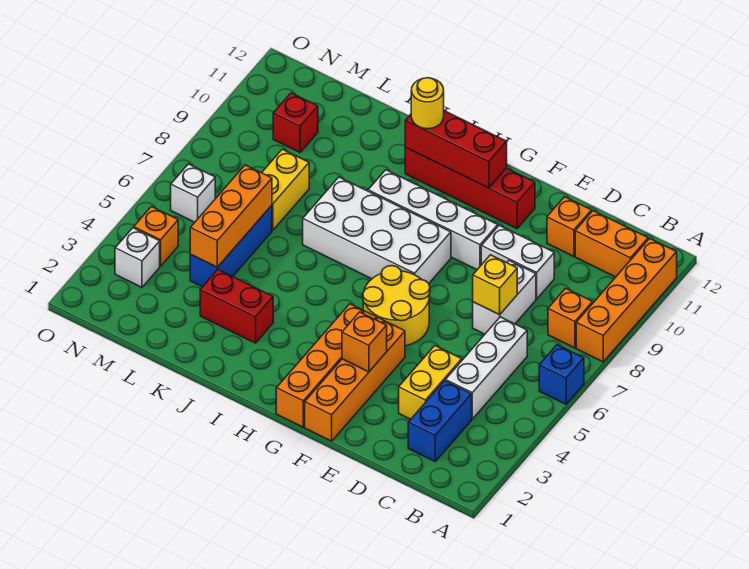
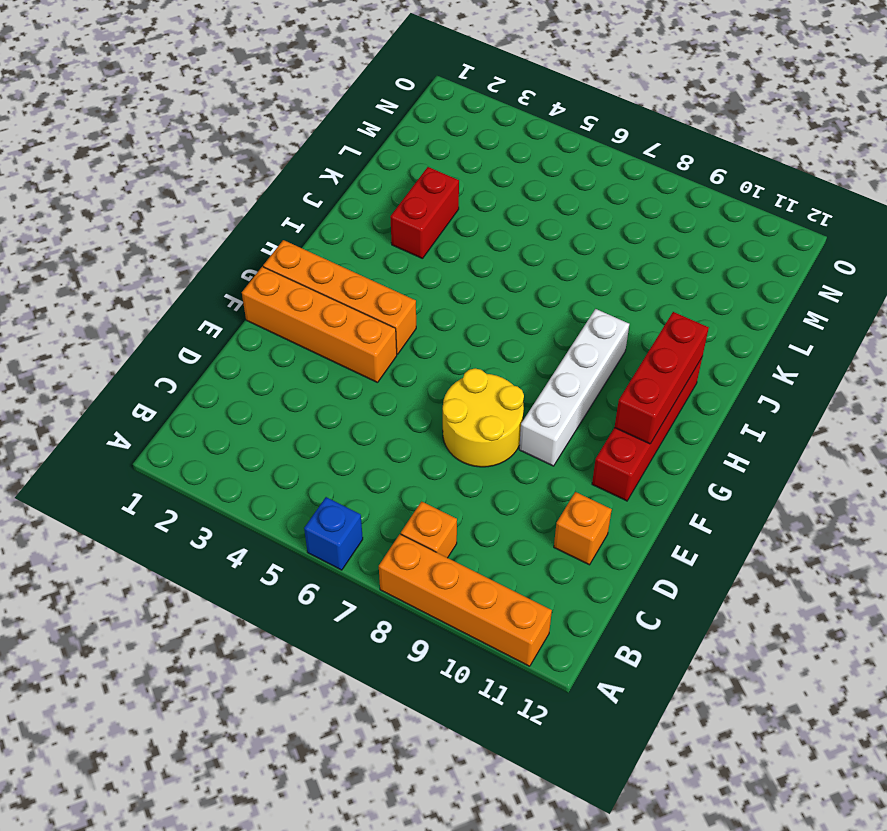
yellow 2x2 round brick [443,368,524,467] -> yellow 2x2 round brick moved to [363,266,430,346]
none -> orange 1x2 brick [575,211,648,277]
none -> blue 1x2 brick [408,381,472,461]
none -> white 1x3 brick [445,317,527,419]

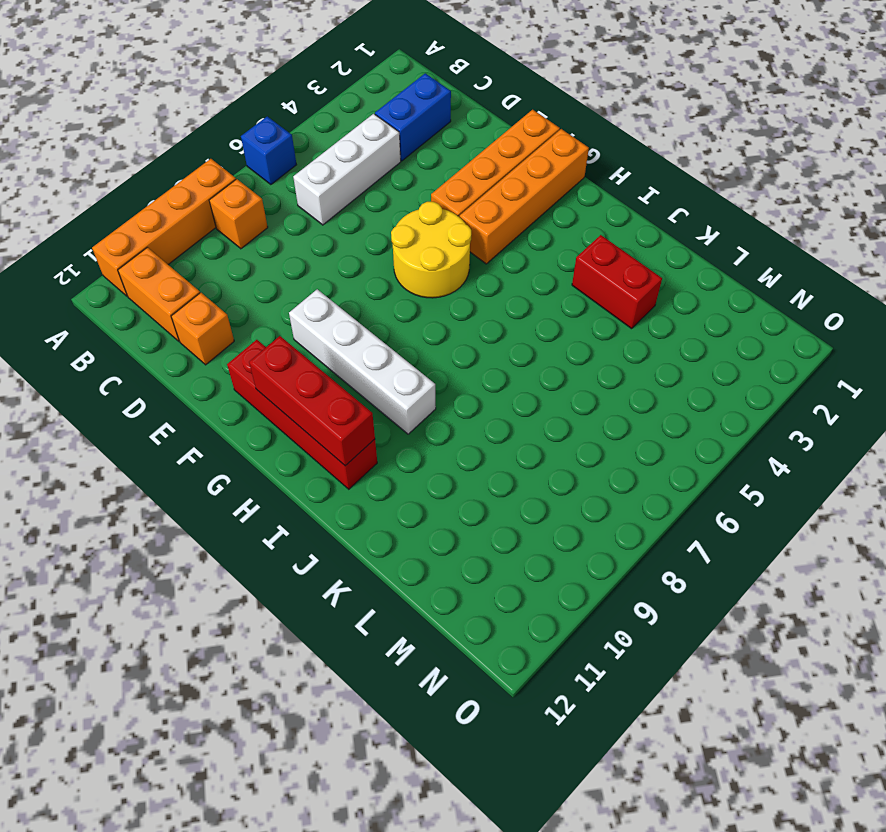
none -> yellow 1x2 brick [399,346,462,419]
none -> white 1x2 brick [473,261,536,334]
none -> white 1x2 brick [481,225,554,299]

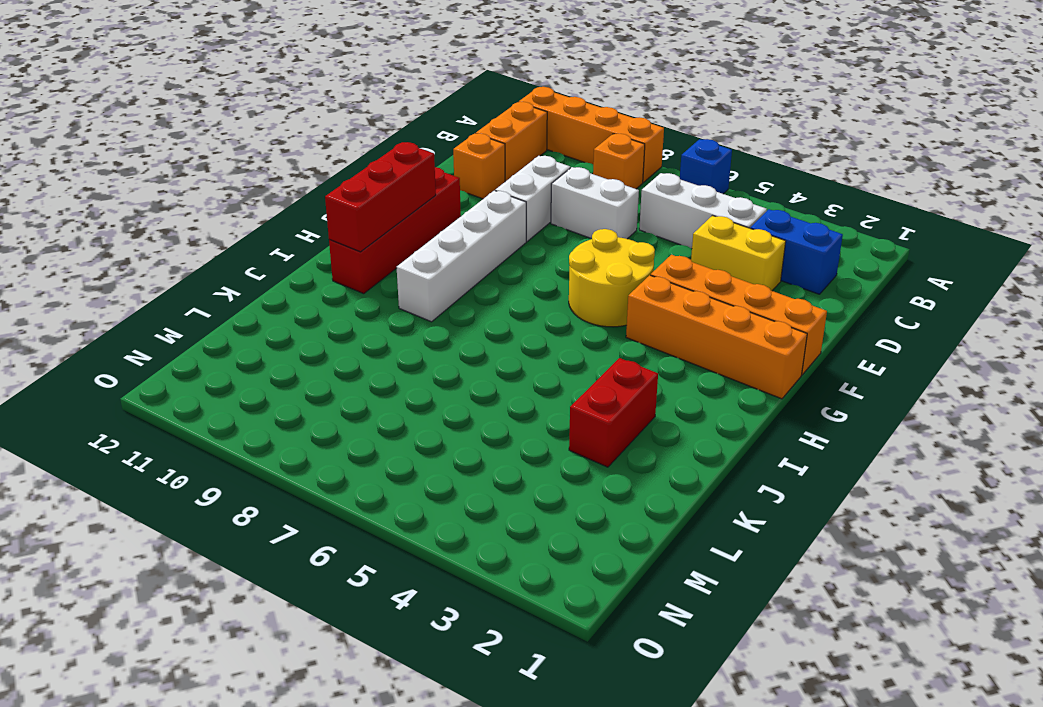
none -> white 2x4 brick [303,177,451,283]
none -> blue 1x3 brick [190,205,272,287]
none -> yellow 1x2 brick [262,149,309,230]

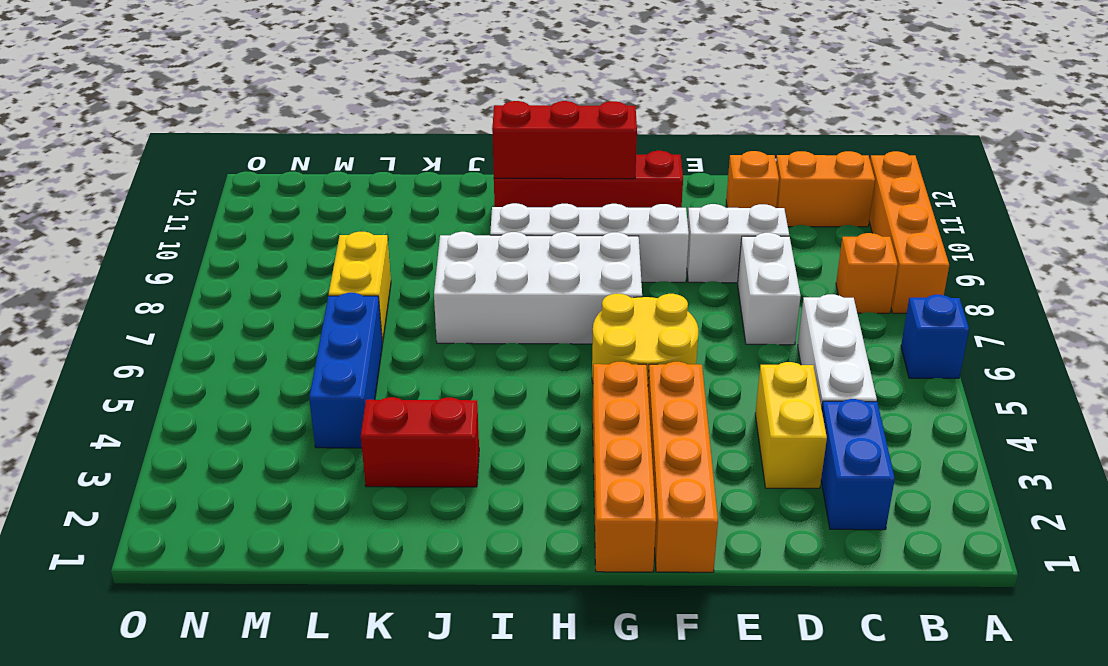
none -> red 1x1 brick [273,93,318,152]
none -> white 1x1 brick [115,228,160,287]
none -> orange 1x1 brick [134,207,178,266]

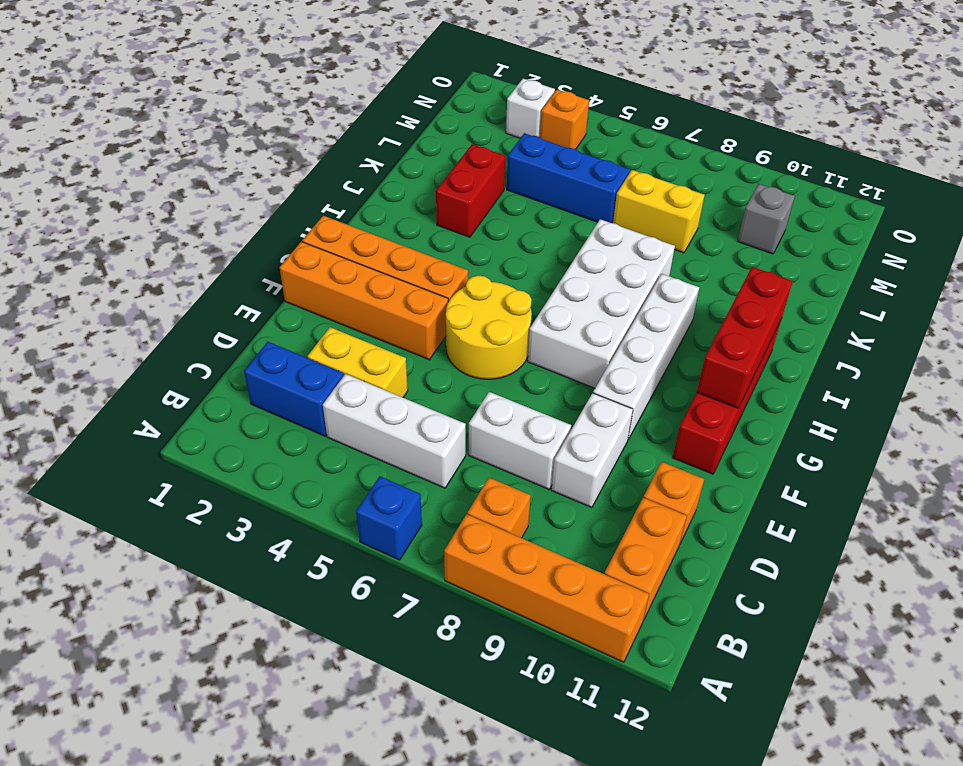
grey 1x1 brick [738,184,795,254] -> red 1x1 brick [273,93,318,152]
none -> white 1x1 brick [171,164,215,222]
none -> yellow 1x1 brick [473,255,517,315]
none -> orange 1x1 brick [342,312,387,372]

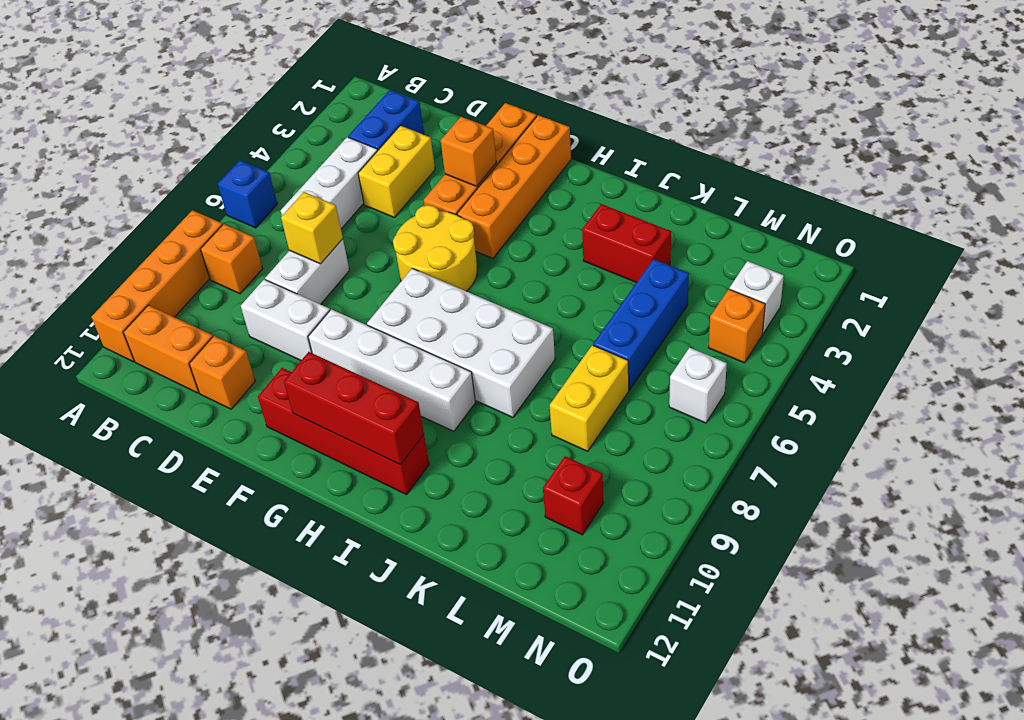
none -> orange 1x3 brick [190,165,272,267]
none -> yellow 1x1 round brick [411,78,444,129]

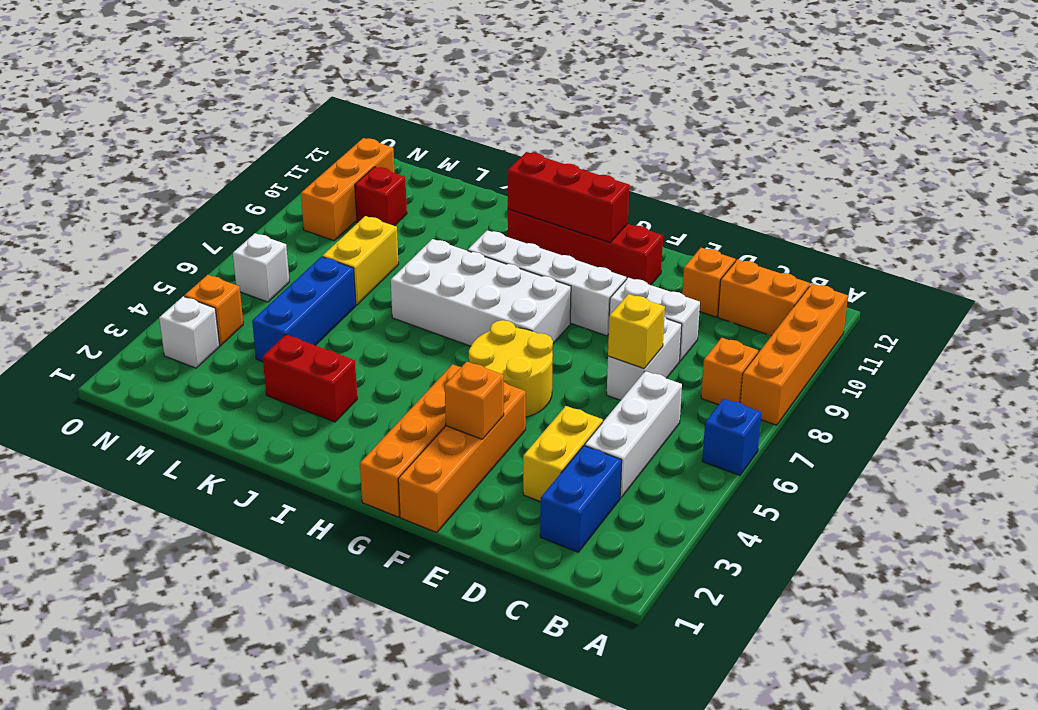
orange 1x3 brick [301,138,395,241] -> orange 1x3 brick moved to [190,165,272,267]
none -> yellow 1x1 round brick [411,78,444,129]

